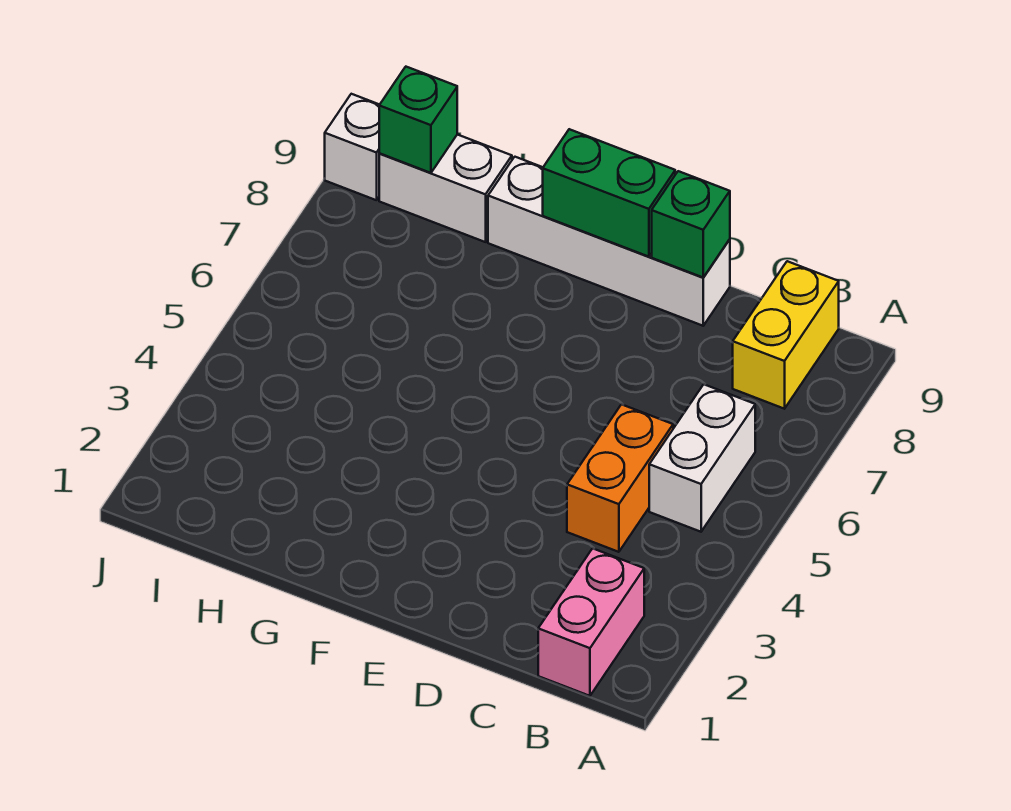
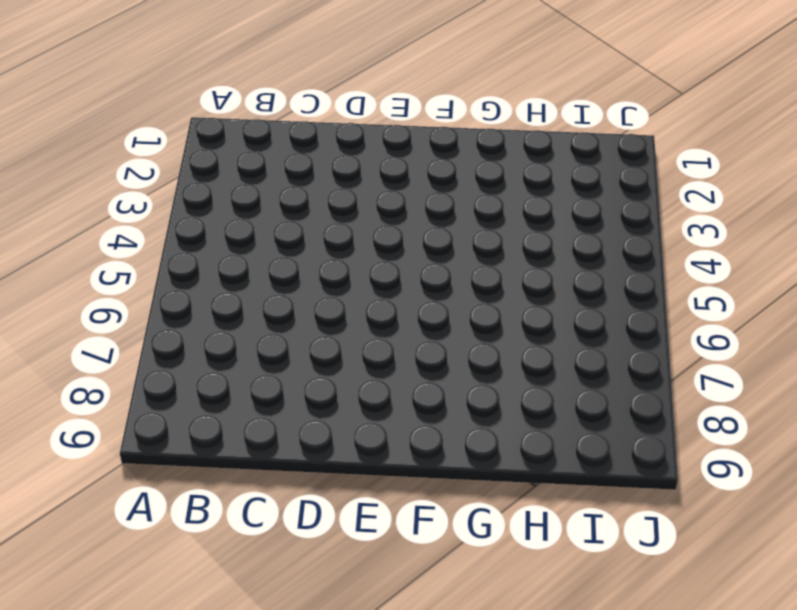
none -> pink 1x2 brick [538,548,644,696]
none -> white 1x2 brick [649,384,755,532]

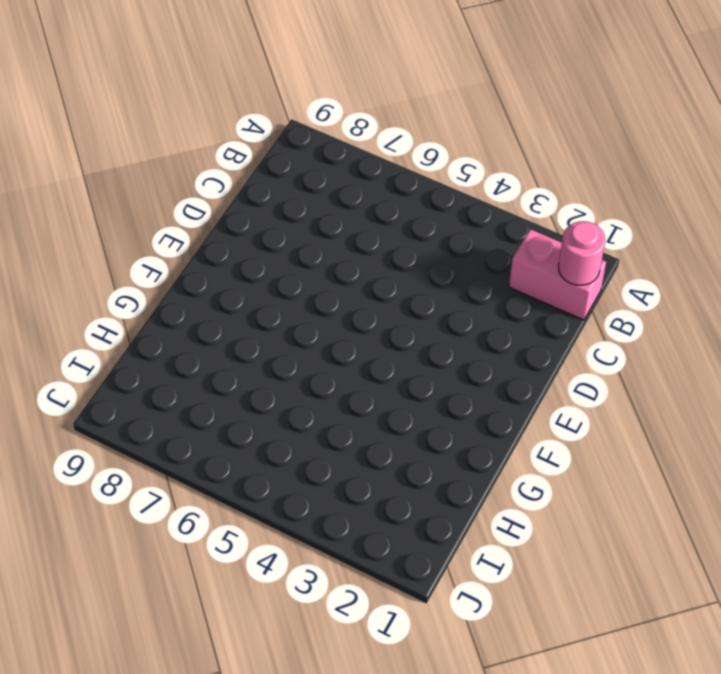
pink 1x1 round brick [558,221,605,285] -> none
none -> white 1x2 brick [649,384,755,532]
none -> yellow 1x2 brick [733,261,839,409]

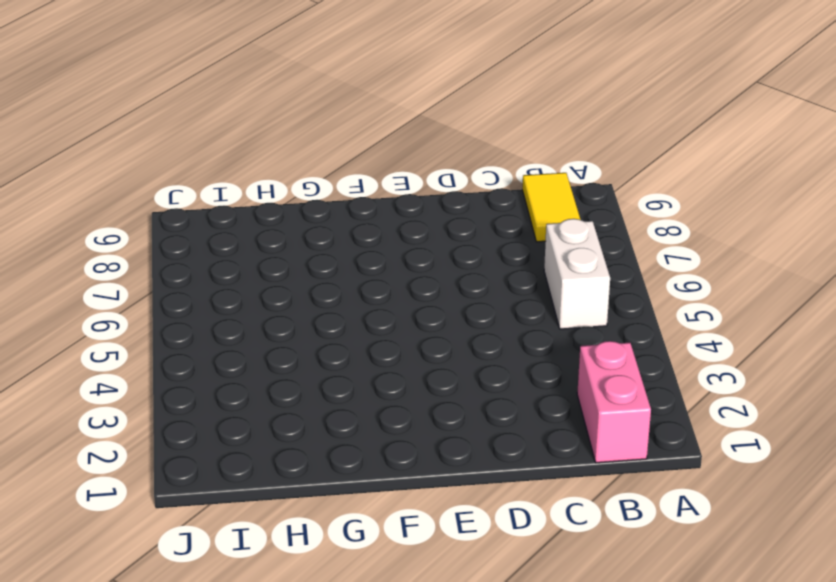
yellow 1x2 tile [522,173,581,242] -> yellow 1x2 brick [733,261,839,409]
none -> orange 1x2 brick [567,404,673,552]
none -> white 1x4 brick [488,157,730,326]

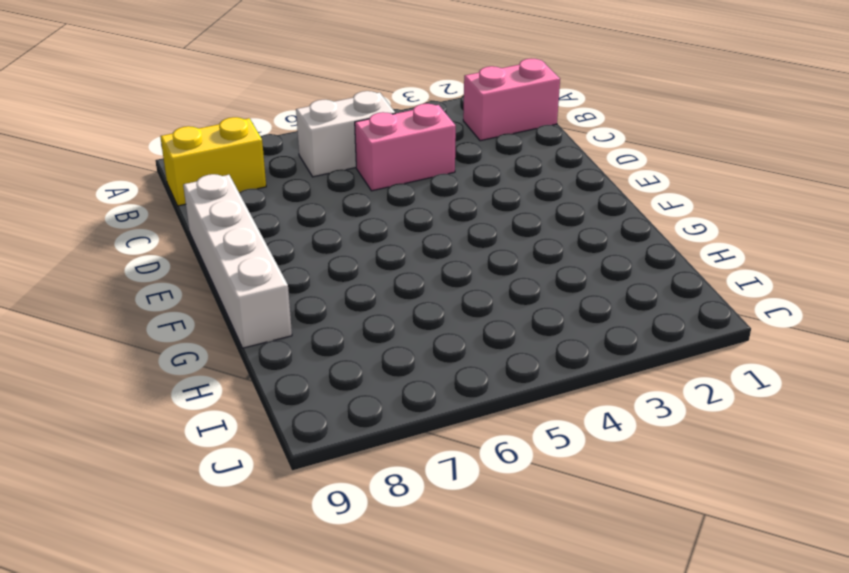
pink 1x2 brick [355,104,456,191] -> orange 1x2 brick [567,404,673,552]
none -> white 1x2 brick [379,135,512,242]
none -> white 1x1 brick [325,94,379,200]

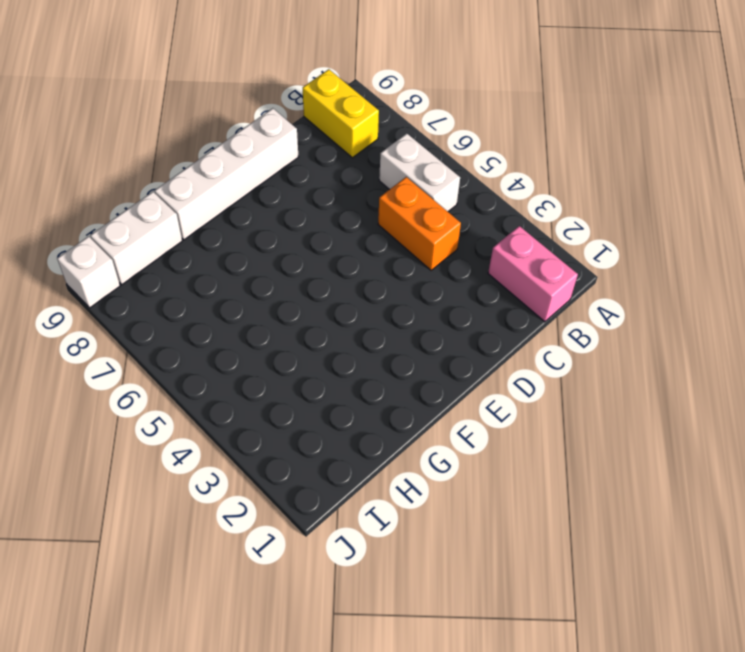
none -> green 1x1 brick [652,171,730,277]
none -> green 1x2 brick [543,129,675,257]

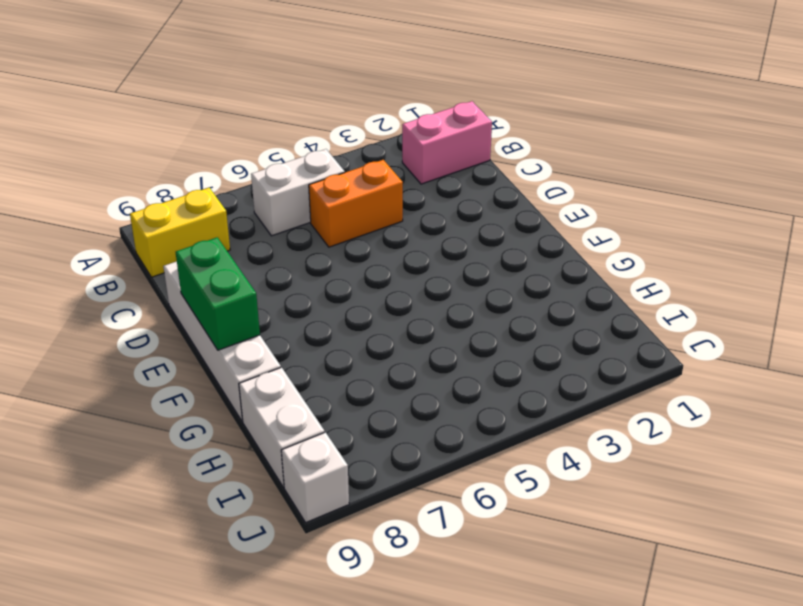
none -> green 1x1 brick [652,171,730,277]
none -> green 1x1 brick [379,67,457,173]

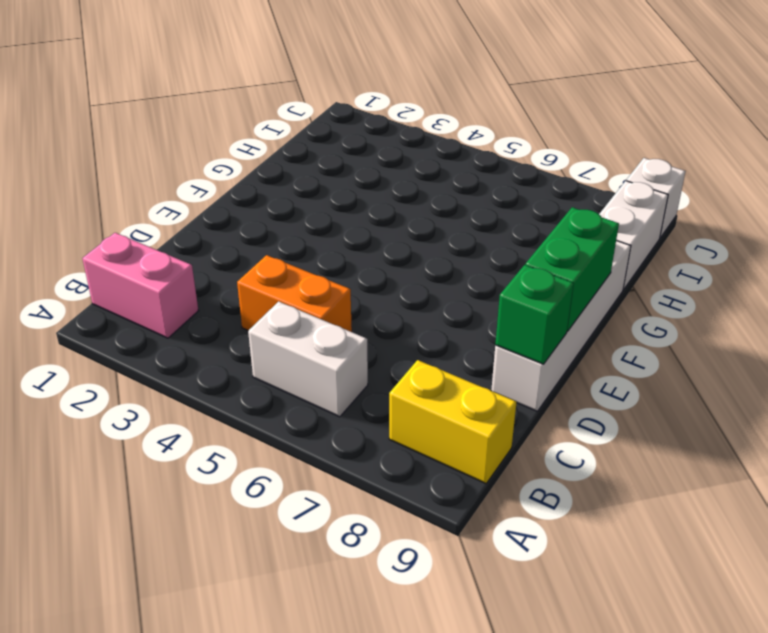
none -> green 1x1 brick [379,67,457,173]

